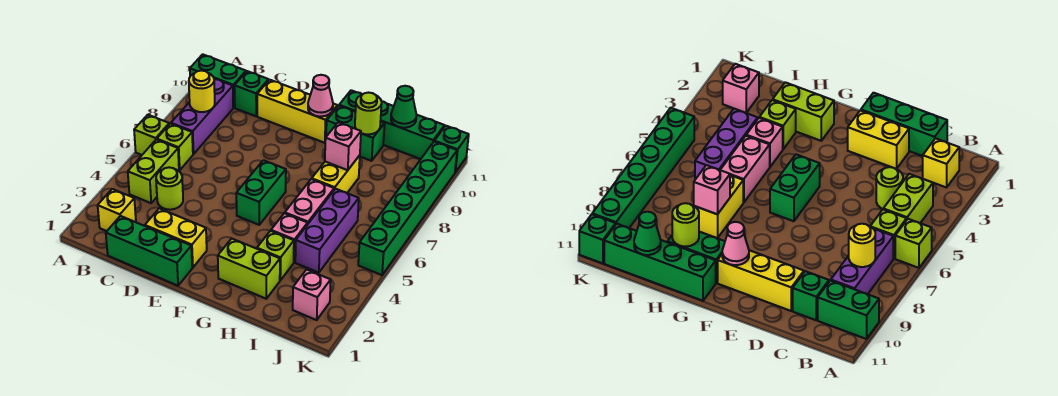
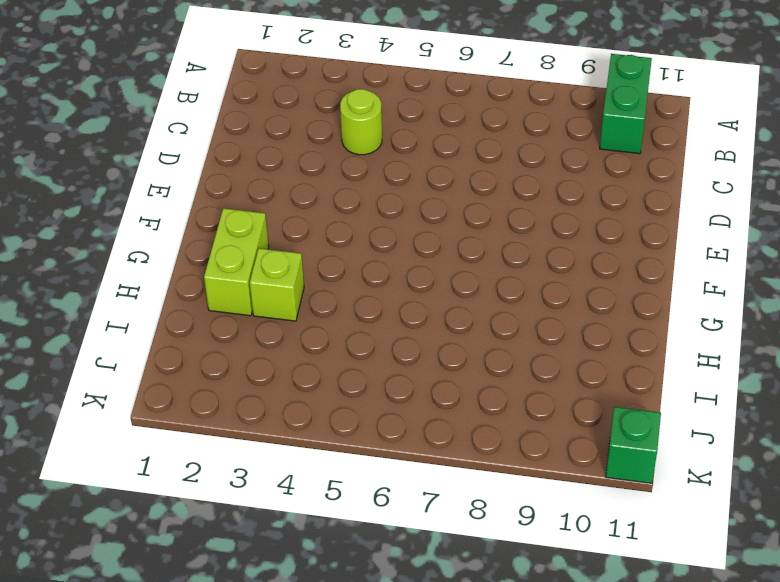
none -> lime 1x1 brick [134,115,169,155]
none -> yellow 1x1 brick [98,189,136,231]
none -> lime 1x2 brick [128,140,179,203]

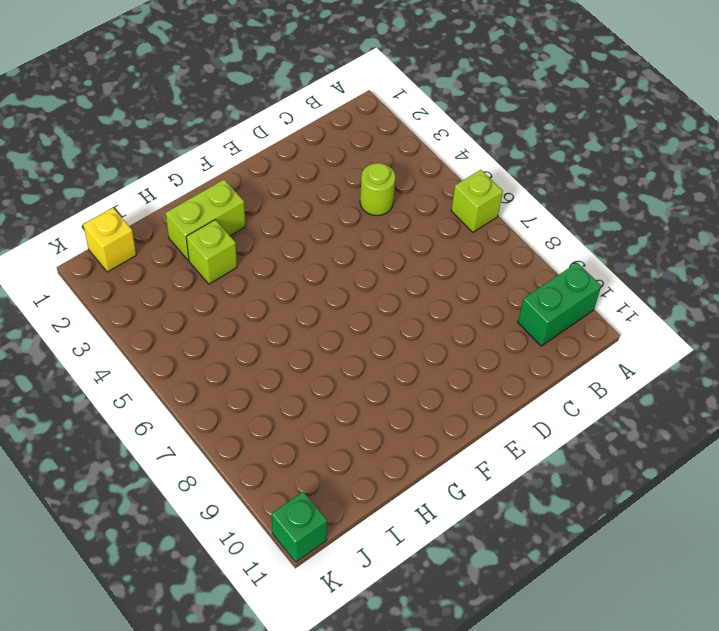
yellow 1x1 brick [83,208,136,272] -> yellow 1x1 brick moved to [98,189,136,231]
none -> lime 1x2 brick [128,140,179,203]
none -> lime 1x1 brick [157,124,193,170]
none -> purple 1x3 brick [171,79,233,154]

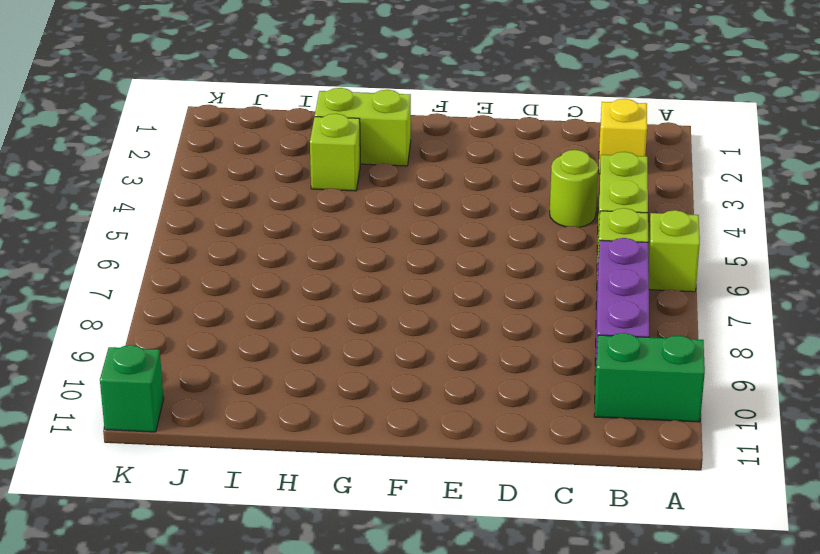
none -> green 1x3 brick [106,216,192,286]
none -> green 1x1 brick [235,71,268,116]
none -> yellow 1x2 brick [145,208,207,268]

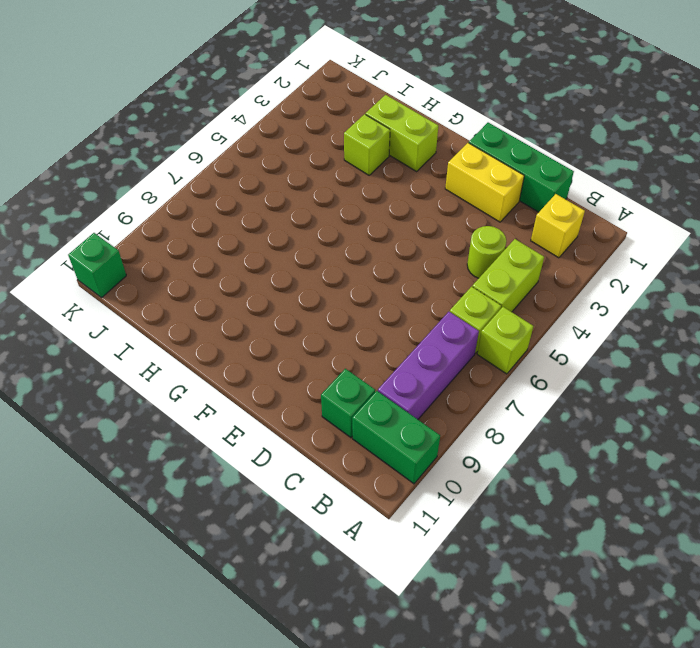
none -> yellow 1x3 brick [257,80,337,143]
none -> green 1x2 brick [236,160,286,225]
none -> green 1x2 brick [326,106,385,161]

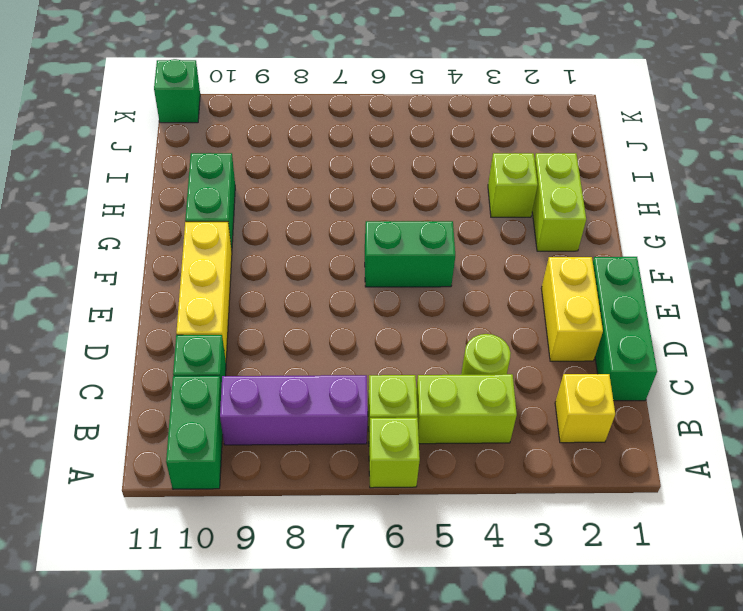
none -> green 1x4 brick [339,90,444,159]
none -> pink 1x1 brick [271,213,308,262]
none -> pink 1x2 brick [285,179,334,223]

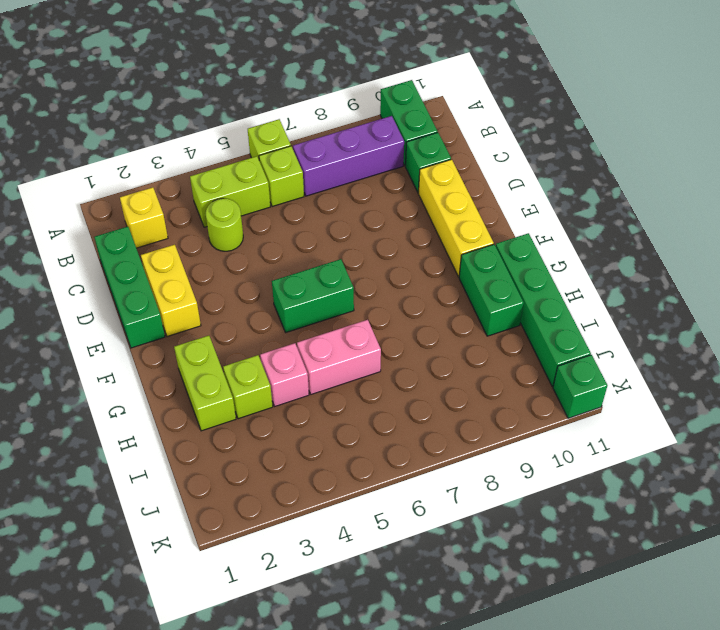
none -> yellow 1x2 brick [312,155,360,193]
none -> purple 1x3 brick [295,189,359,273]
none -> pink 1x1 brick [293,270,331,320]

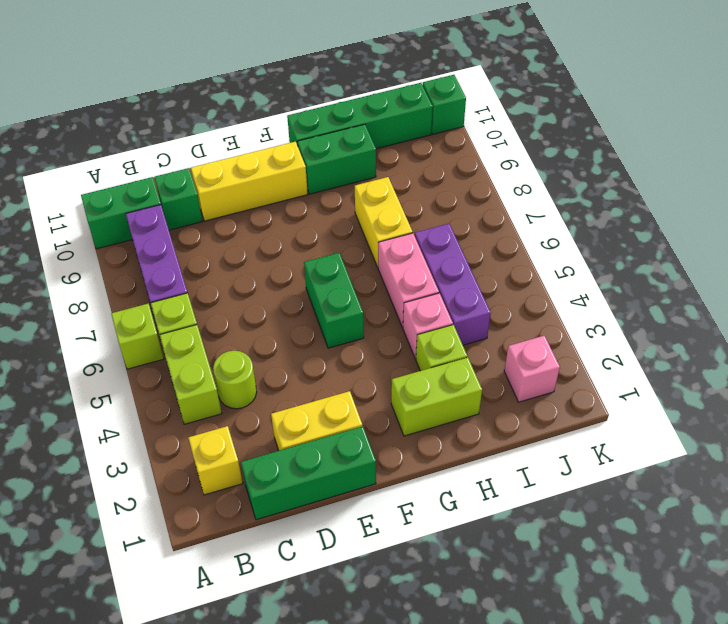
none -> green 1x6 brick [358,142,457,275]
none -> yellow 1x1 round brick [189,71,215,112]
none -> pink 1x1 cone [308,75,333,116]

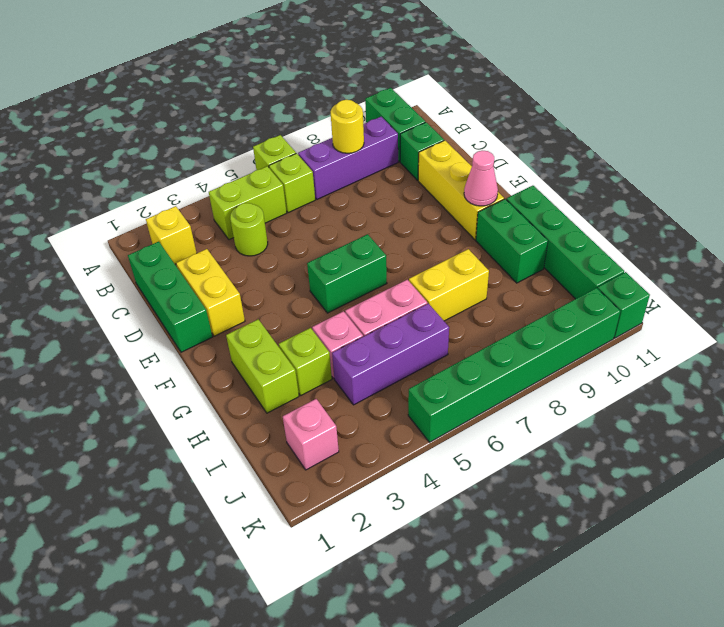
none -> pink 1x1 brick [325,122,361,170]
none -> lime 1x1 round brick [355,93,382,134]
none -> green 1x1 cone [391,86,416,128]

